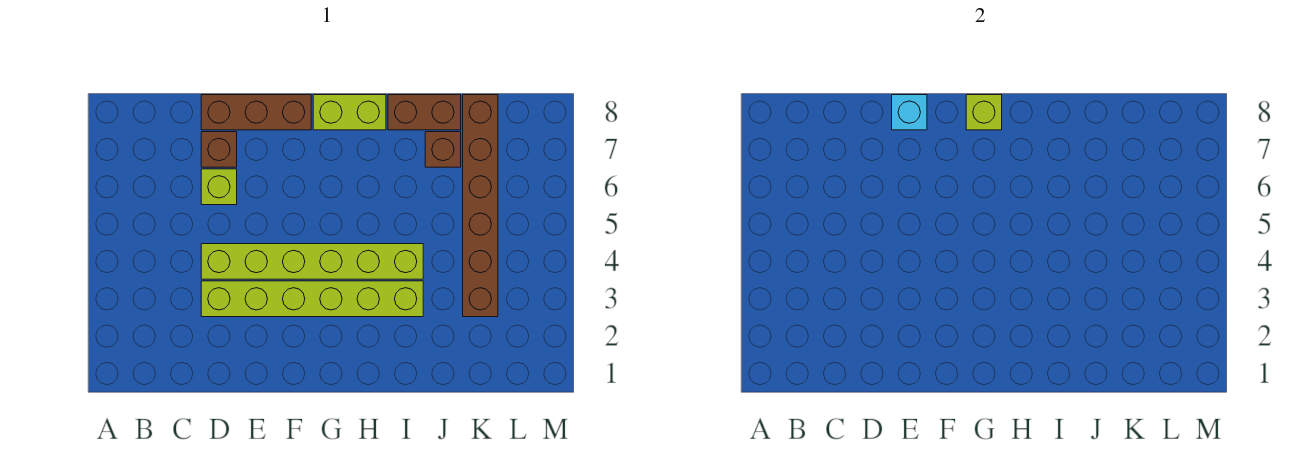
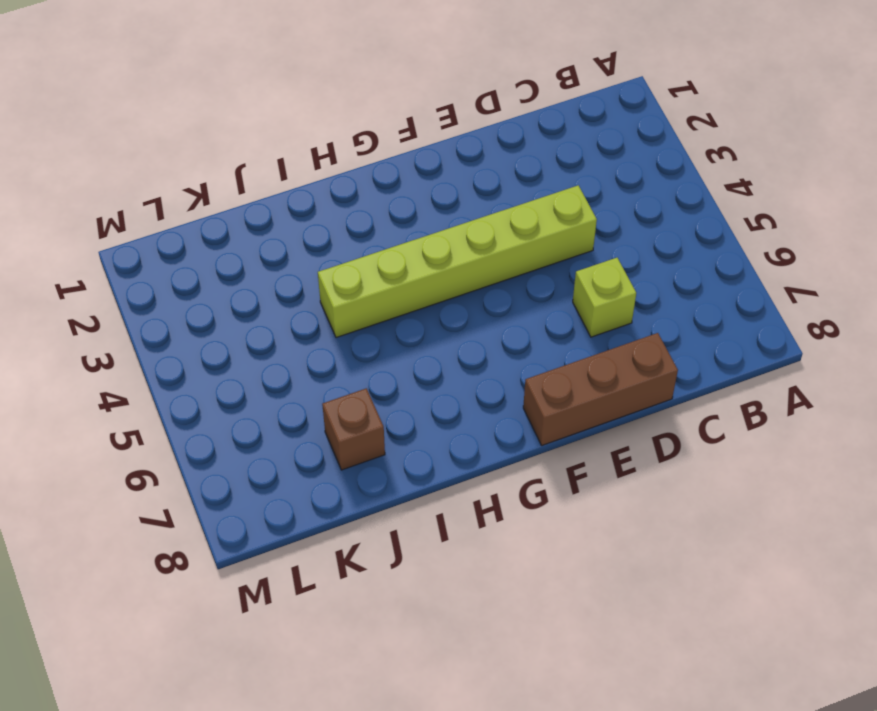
none -> lime 1x6 brick [201,281,423,317]
none -> brown 1x1 brick [201,132,237,167]

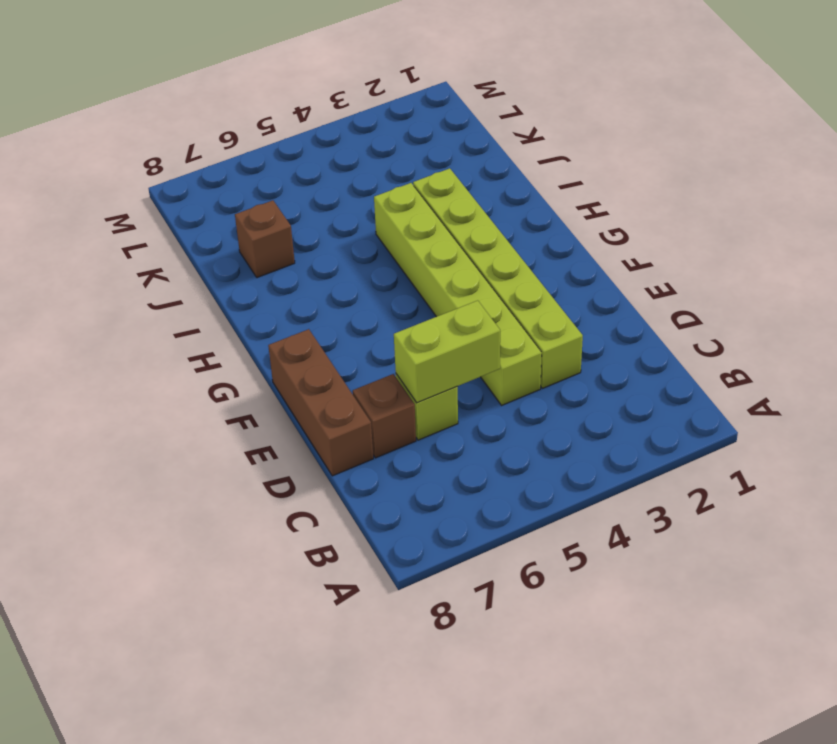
lime 1x2 brick [394,300,500,403] -> lime 1x2 brick turned to [313,95,386,130]
none -> brown 1x2 brick [388,95,461,130]
none -> brown 1x6 brick [463,95,498,317]

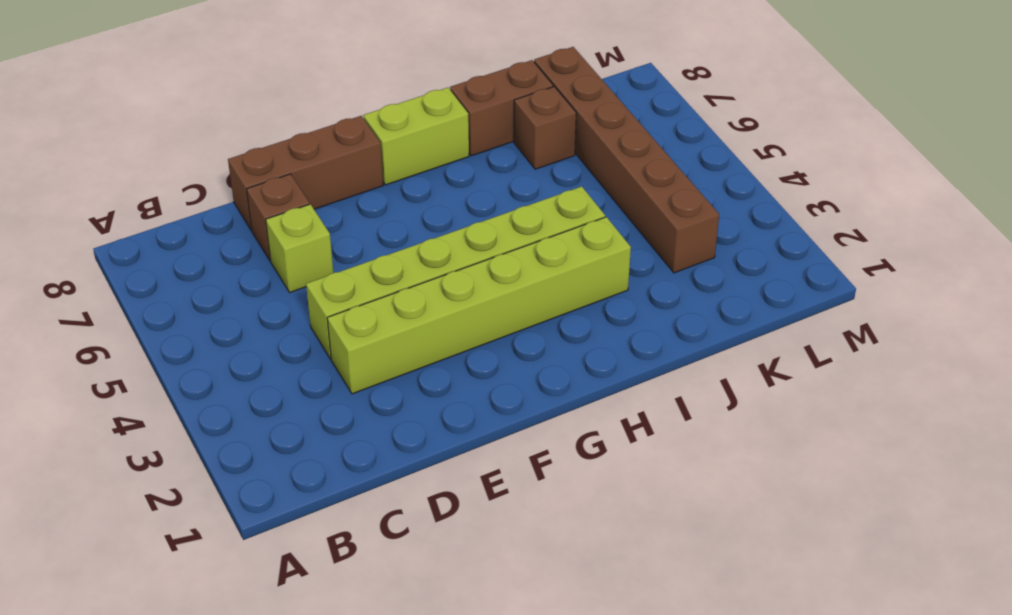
none -> cyan 1x1 brick [892,95,927,130]
none -> lime 1x1 brick [966,95,1002,130]

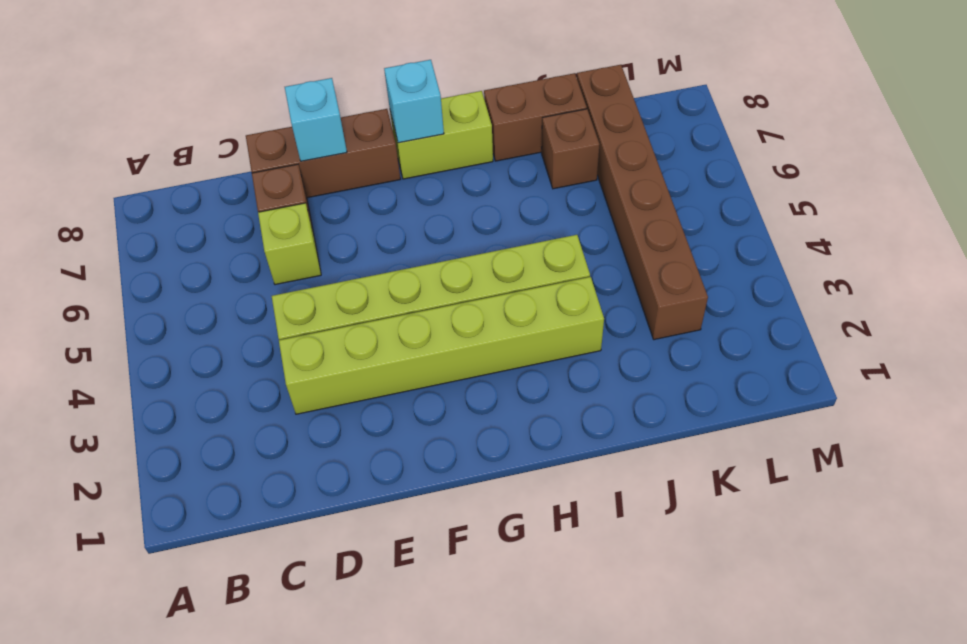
cyan 1x1 brick [384,60,444,143] -> lime 1x1 brick [966,95,1002,130]

